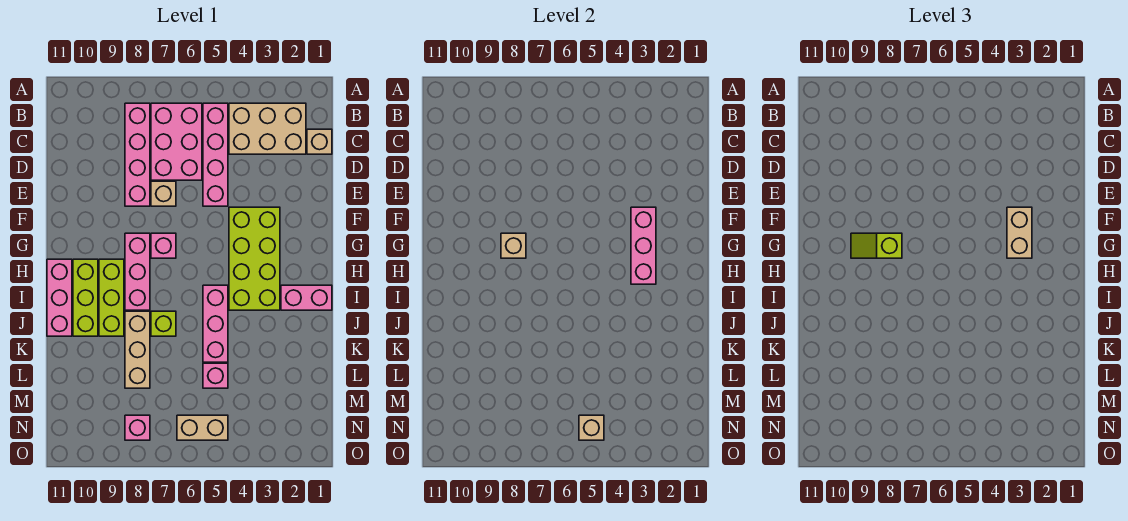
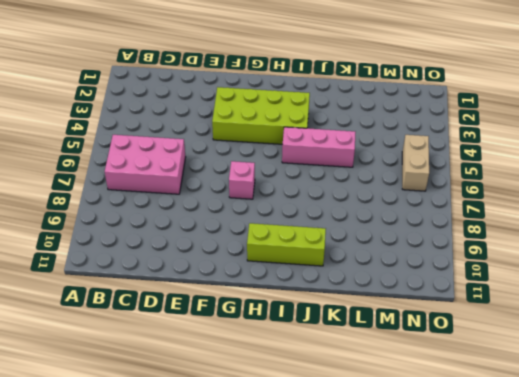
none -> tan 2x3 brick [229,103,306,154]
none -> pink 1x4 brick [203,103,228,206]
none -> pink 1x4 brick [125,103,150,206]

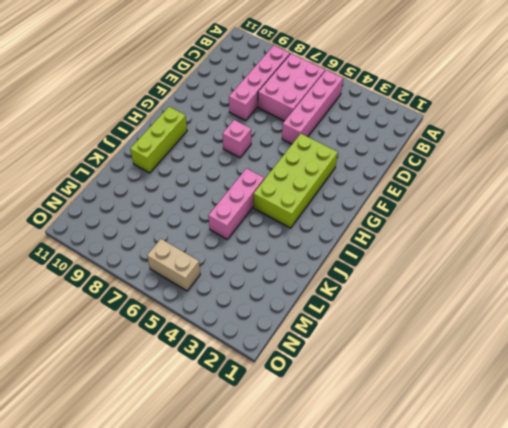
none -> tan 2x3 brick [229,103,306,154]
none -> tan 1x1 brick [307,129,332,154]
none -> tan 1x1 brick [151,181,176,206]

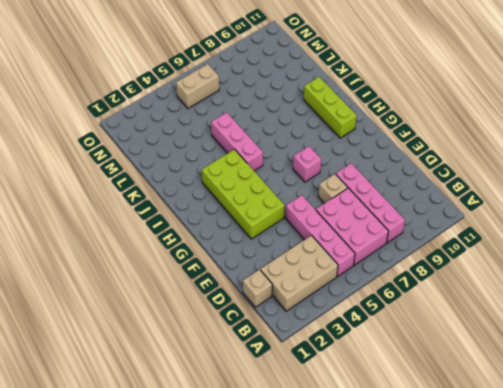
none -> pink 1x3 brick [125,233,150,310]
none -> lime 1x3 brick [99,259,124,336]
none -> pink 1x3 brick [47,259,72,336]

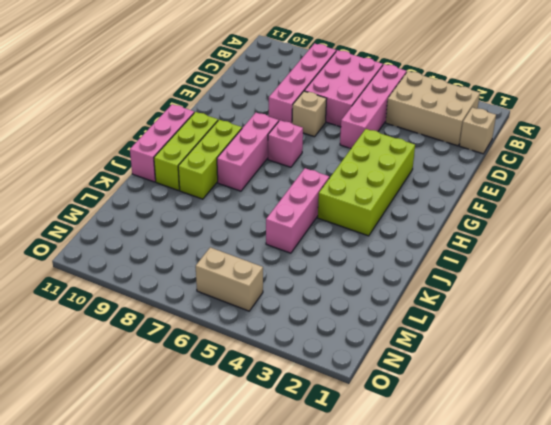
none -> pink 1x2 brick [281,285,332,310]
none -> lime 1x1 brick [151,311,176,336]
none -> tan 1x3 brick [125,311,150,388]

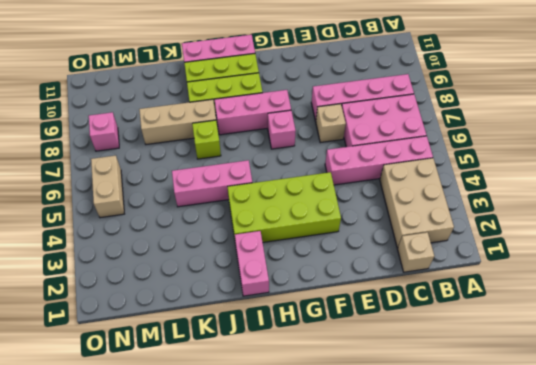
none -> pink 1x1 brick [203,363,228,388]
none -> pink 1x3 brick [631,207,656,284]
none -> tan 1x1 brick [501,233,526,258]

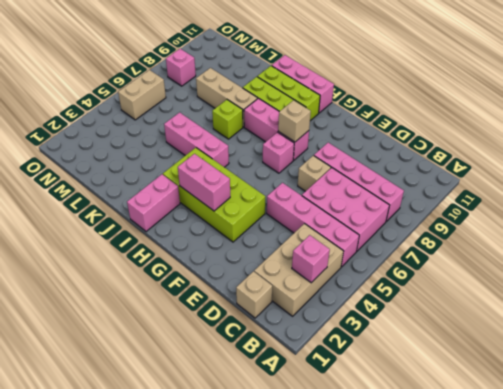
pink 1x1 brick [292,235,330,283] -> pink 1x1 brick moved to [203,363,228,388]
pink 1x2 brick [178,154,230,211] -> pink 1x3 brick [631,207,656,284]
none -> tan 1x1 brick [579,415,604,440]
none -> tan 1x2 brick [1007,207,1032,258]
none -> lime 1x2 slope [851,233,902,258]

